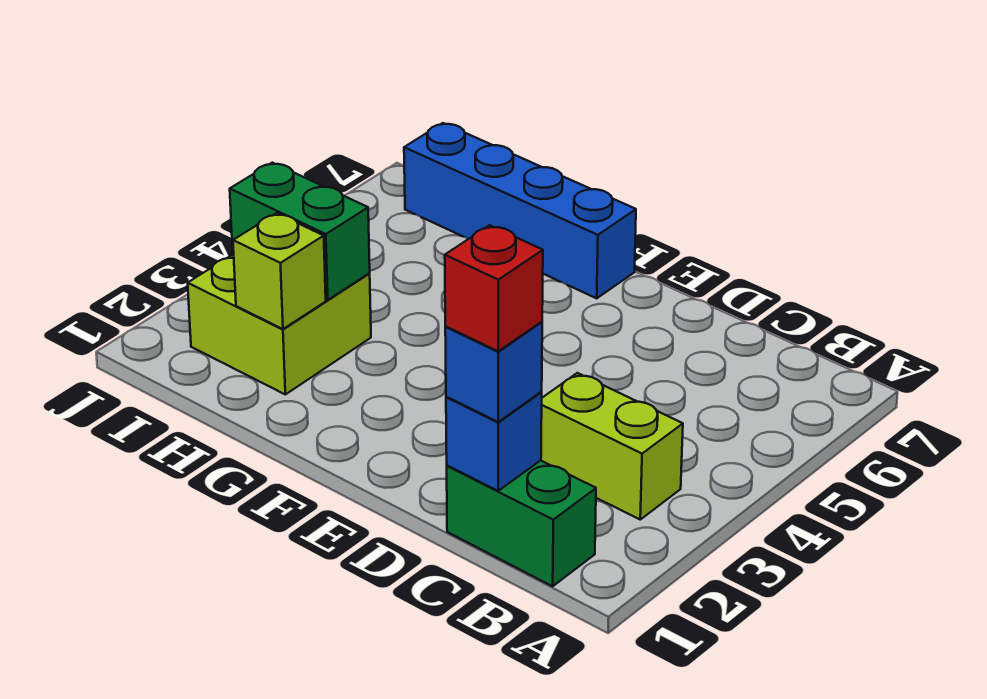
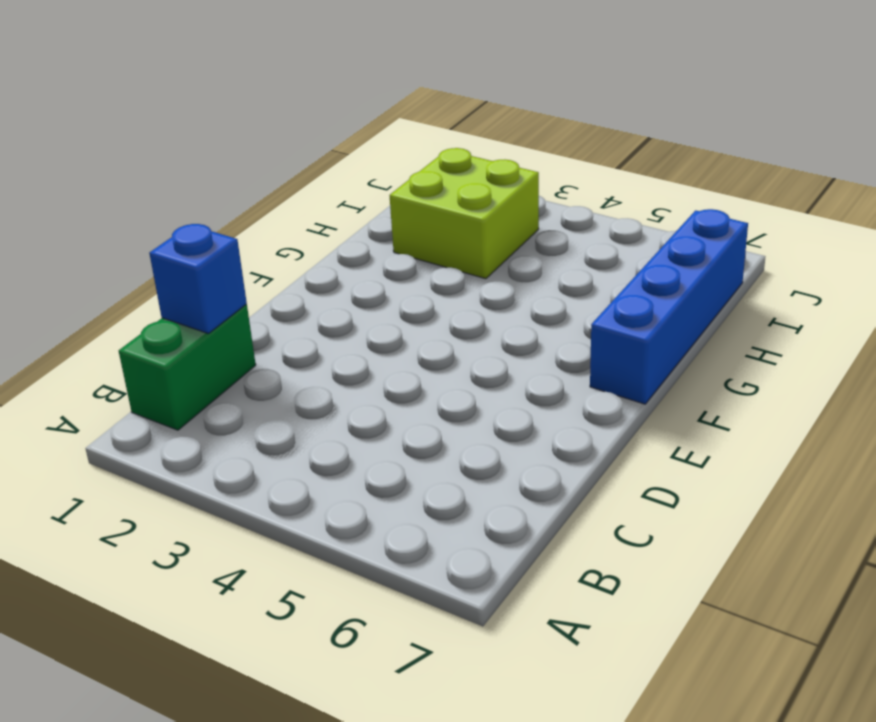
none -> lime 1x2 brick [541,373,683,519]
none -> lime 1x1 brick [233,213,326,329]

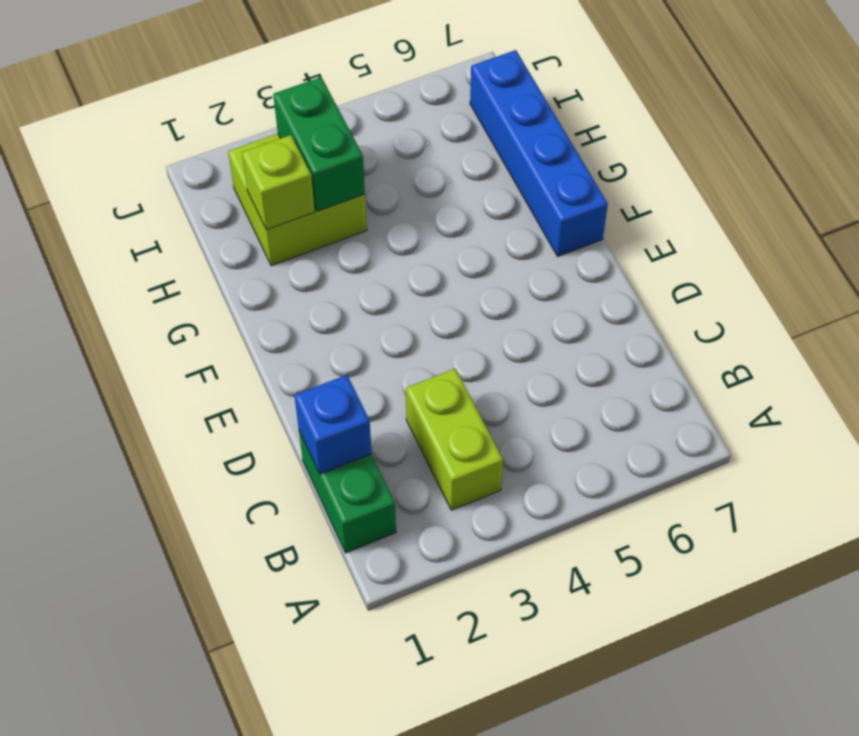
none -> blue 1x1 brick [445,322,542,422]
none -> red 1x1 brick [445,225,543,351]

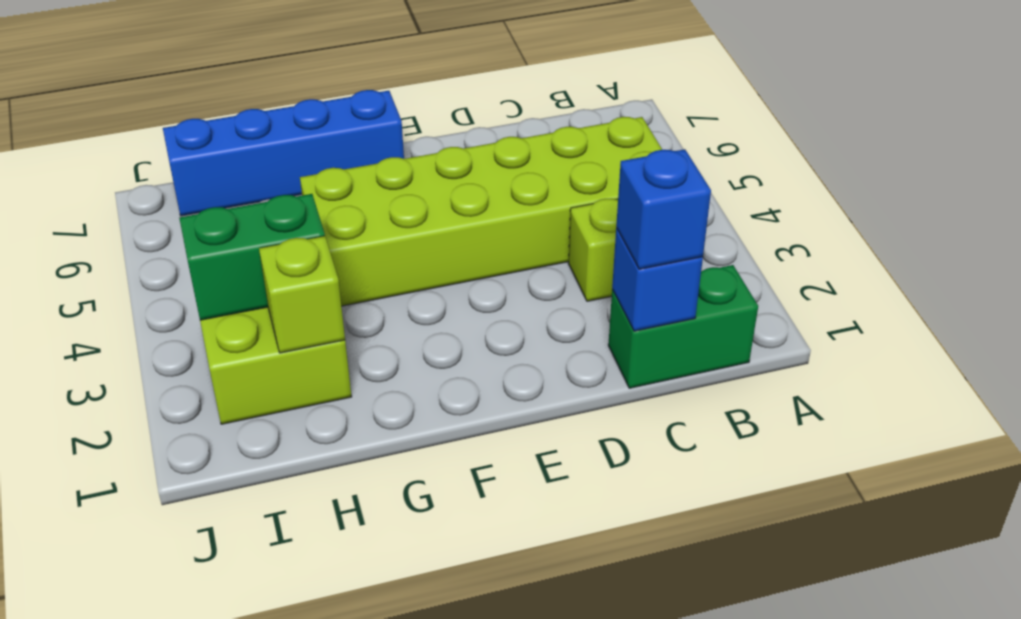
lime 2x6 brick [300,117,662,306] -> none
none -> red 1x1 brick [445,225,543,351]

